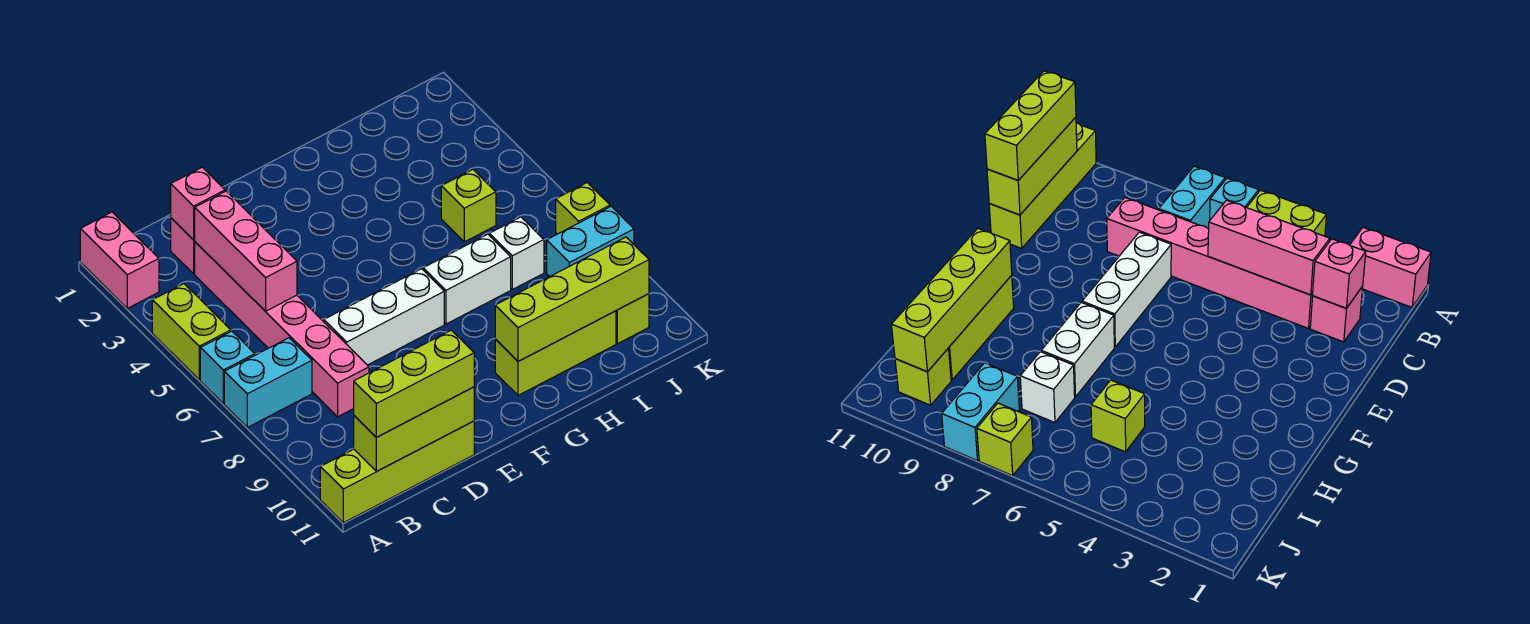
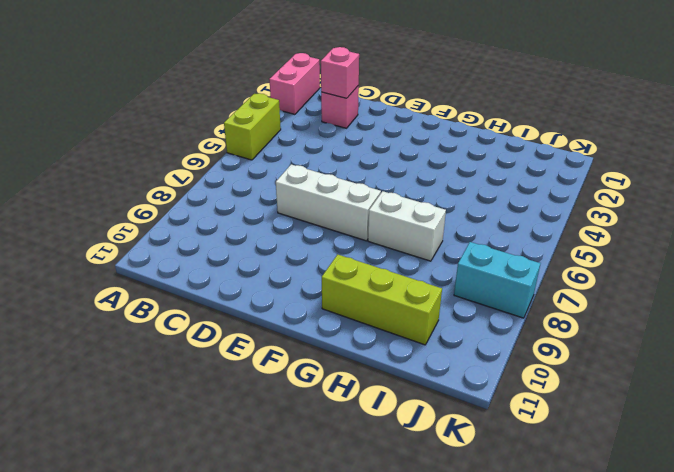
none -> cyan 1x1 brick [200,331,255,404]
none -> cyan 1x2 brick [224,338,312,427]
none -> lime 1x4 brick [320,421,474,523]

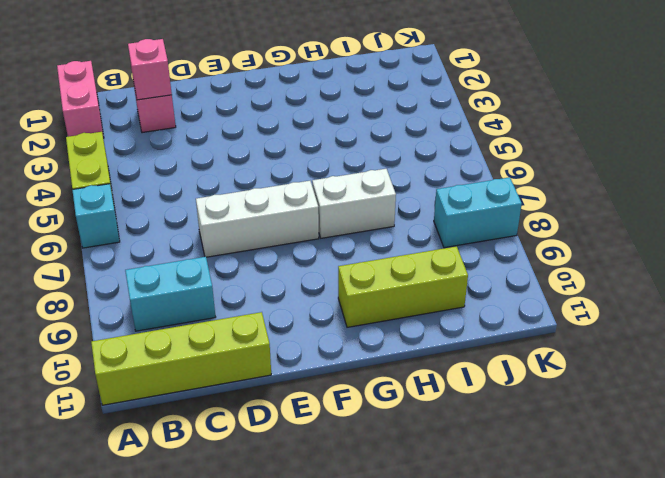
cyan 1x2 brick [125,257,215,331] -> cyan 1x2 brick moved to [224,338,312,427]
none -> pink 1x6 brick [195,242,369,417]
none -> lime 1x1 brick [441,170,496,242]
none -> white 1x1 brick [489,217,544,289]

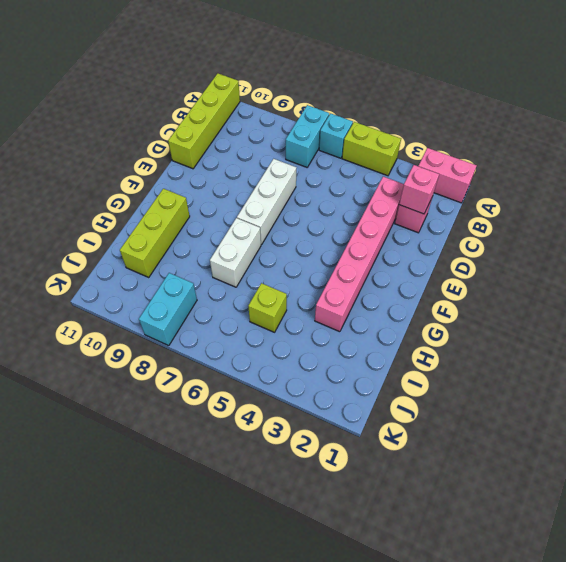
pink 1x6 brick [315,177,404,332] -> pink 1x6 brick turned to [195,242,369,417]
none -> white 1x1 brick [489,217,544,289]
none -> lime 1x1 brick [616,294,649,344]
none -> lime 1x1 brick [556,183,610,234]

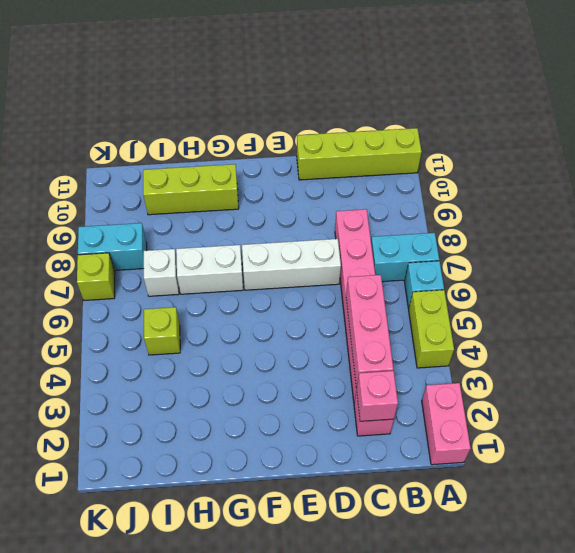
none -> lime 1x1 brick [616,294,649,344]
none -> lime 1x3 brick [354,387,474,471]
none -> lime 1x4 brick [495,237,649,361]

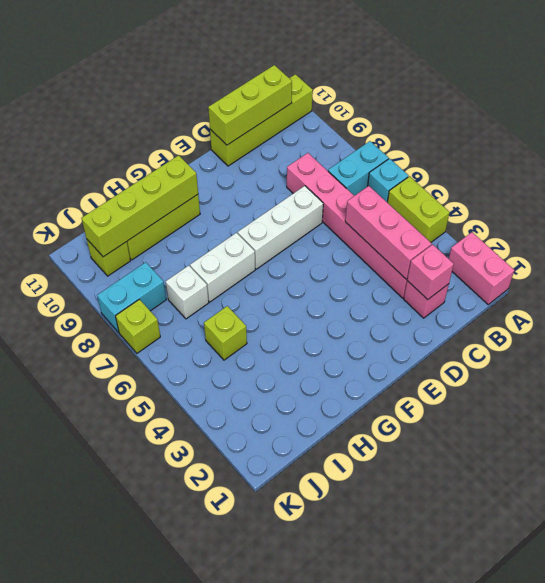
none -> lime 1x3 brick [354,330,474,437]

